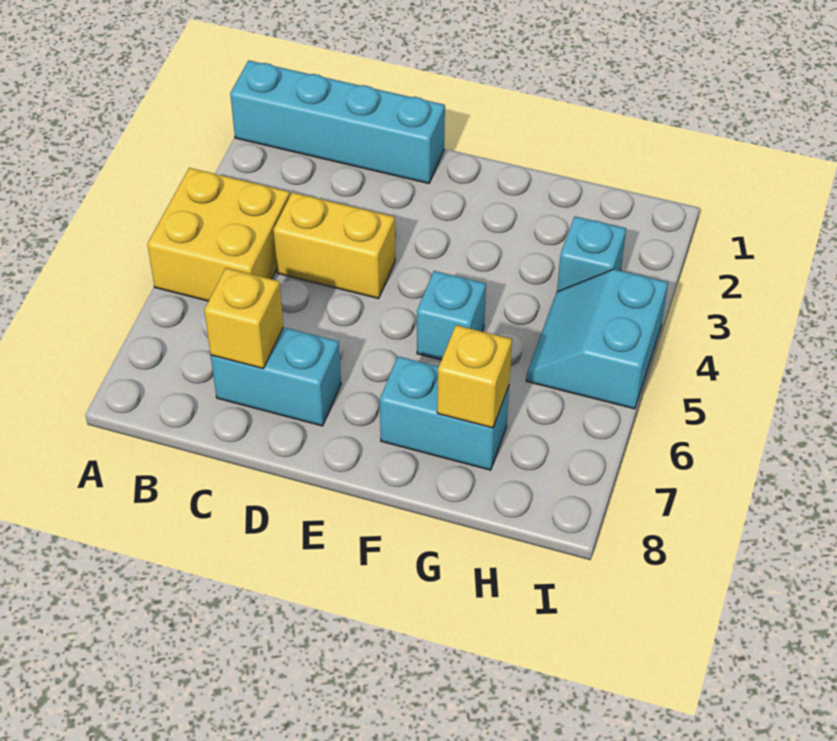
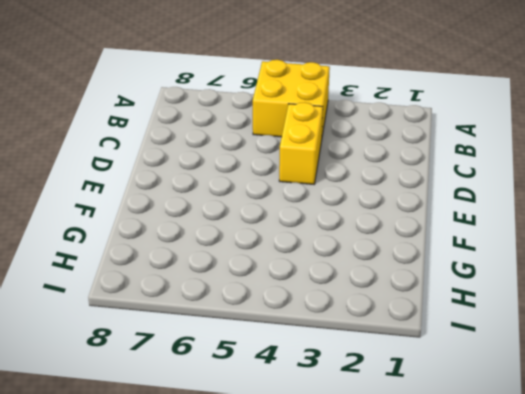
none -> cyan 1x4 brick [230,60,445,183]
none -> cyan 1x2 brick [211,327,341,426]

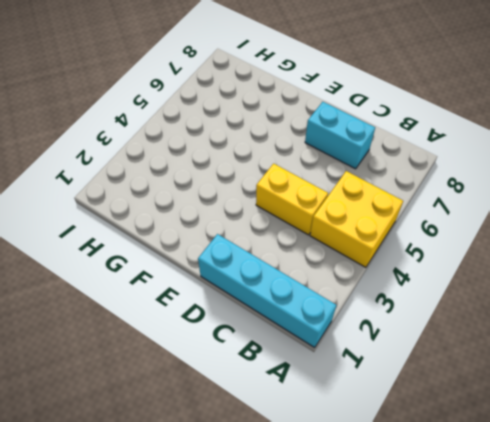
none -> cyan 1x1 brick [417,271,486,360]
none -> cyan 1x2 brick [380,356,509,470]

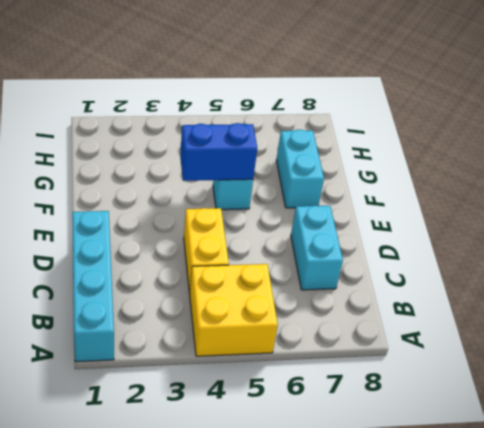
blue 1x2 brick [180,123,257,181] -> none
none -> cyan 1x1 brick [557,216,626,292]
none -> cyan 2x2 slope [526,269,668,409]

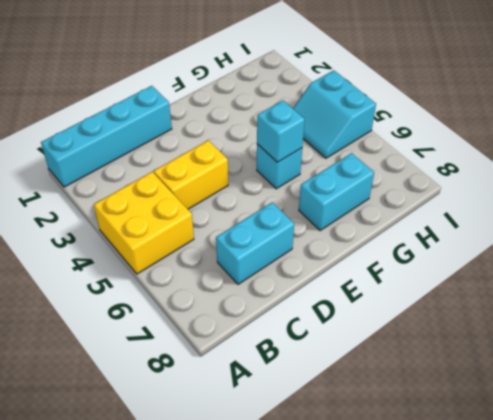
cyan 1x1 brick [257,101,305,162] -> cyan 1x1 brick moved to [557,216,626,292]
none -> yellow 1x1 brick [204,268,283,368]
none -> yellow 1x1 brick [437,325,512,428]

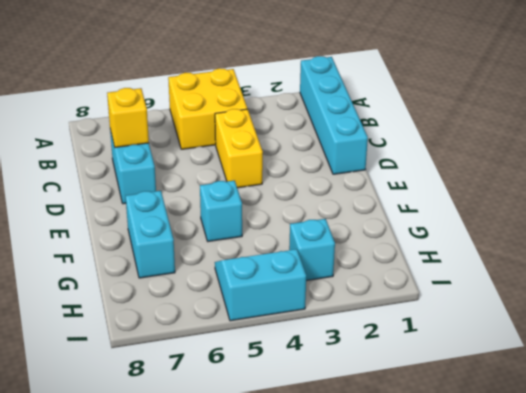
none -> yellow 1x1 brick [437,325,512,428]

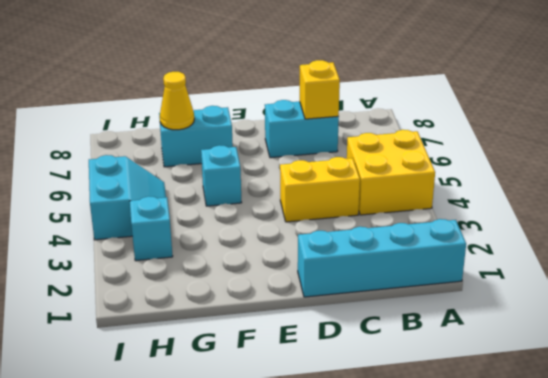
yellow 1x1 cone [159,72,194,130] -> yellow 1x1 brick [437,325,512,428]

